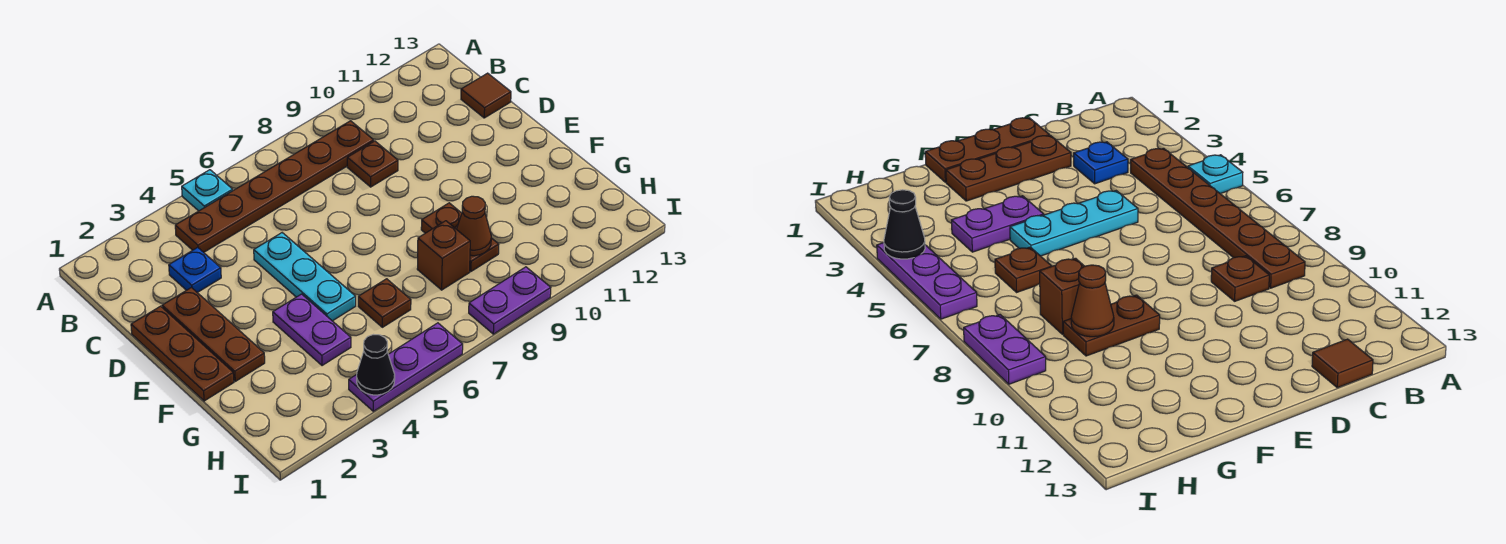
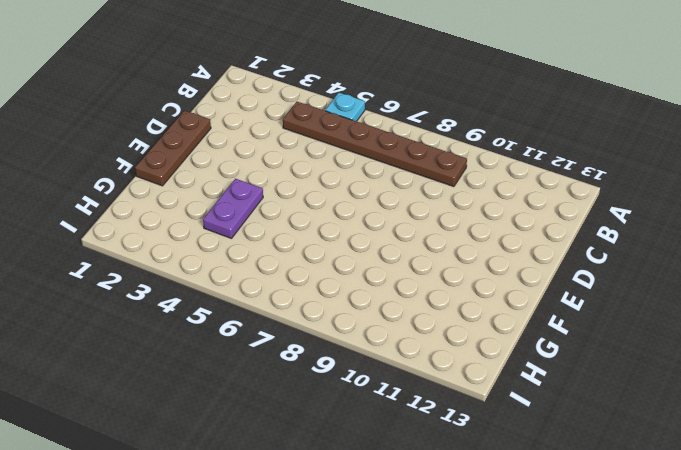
none -> blue 1x1 plate [169,247,221,293]
none -> brown 1x1 plate [347,141,398,187]
none -> brown 1x1 tile [461,73,511,118]

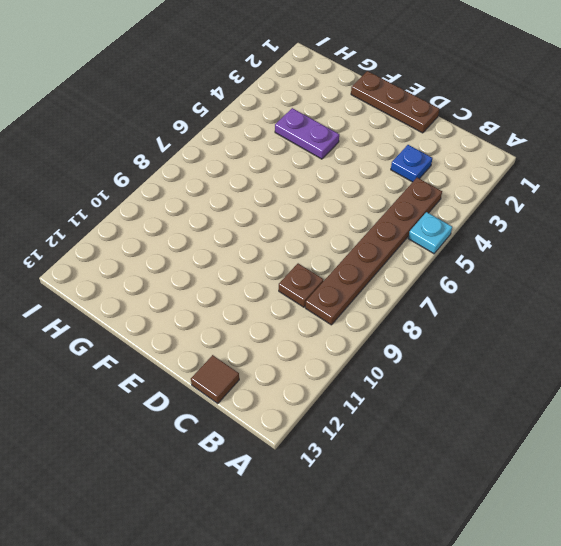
none -> brown 1x3 plate [162,288,265,381]
none -> cyan 1x3 plate [254,233,356,321]
none -> brown 1x2 plate [421,203,499,271]

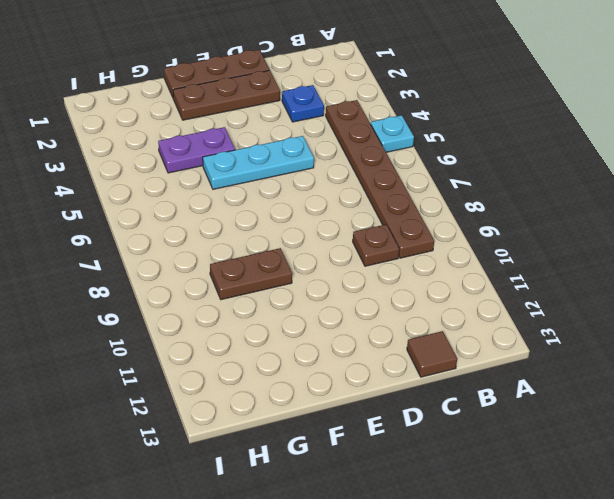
none -> brown 1x1 plate [358,279,411,327]
none -> brown 1x1 brick [417,221,470,290]
none -> purple 1x3 plate [349,323,463,411]

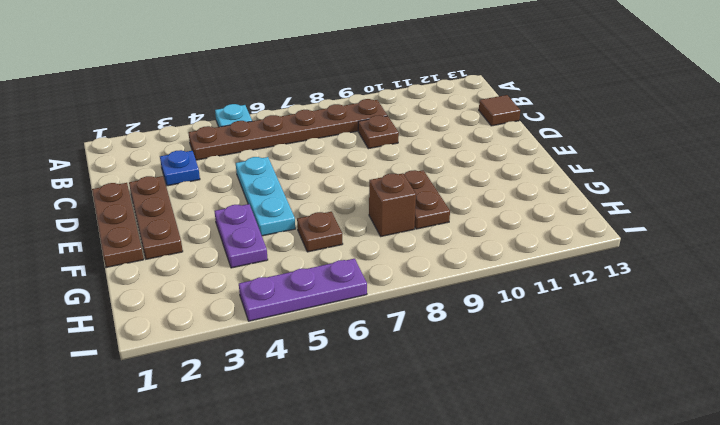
none -> purple 1x2 plate [469,267,551,334]
none -> brown 1x1 cone [457,196,491,256]
none -> black 1x1 cone [357,335,395,395]

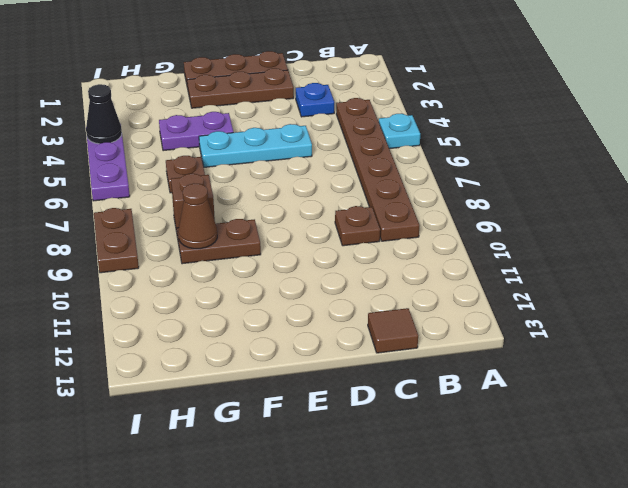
brown 1x2 plate [94,208,139,273] -> purple 1x2 plate [469,267,551,334]

